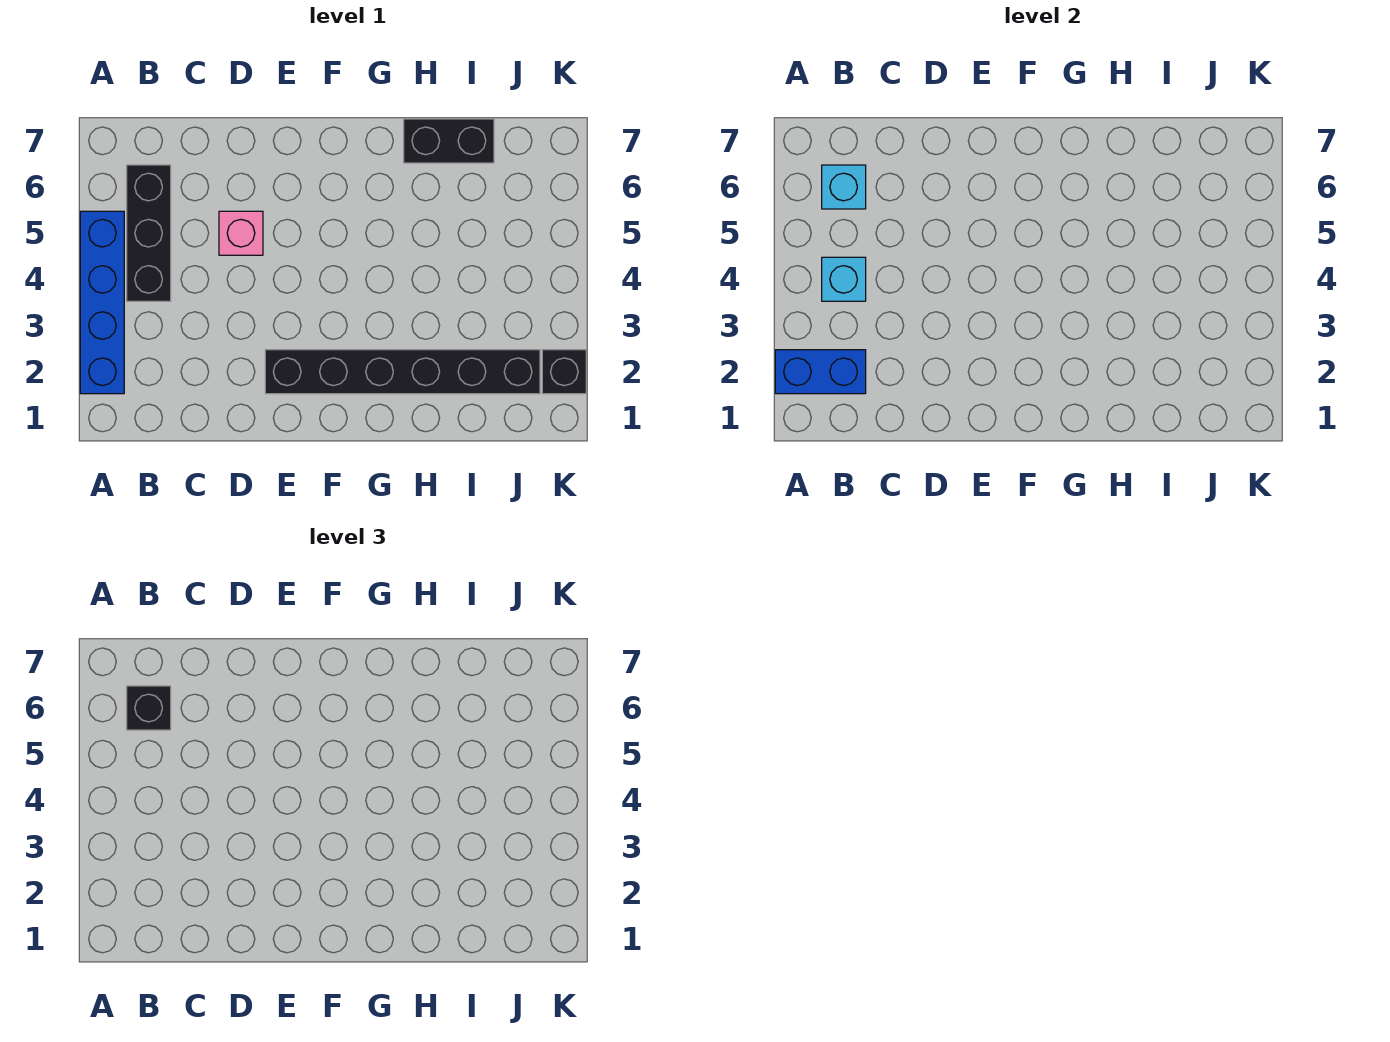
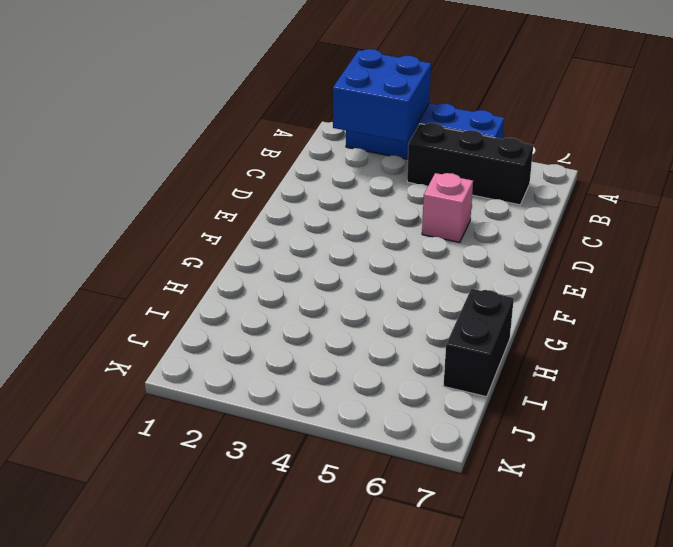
blue 2x2 brick [333,49,431,142] -> blue 1x2 brick [775,350,866,394]
none -> black 1x6 brick [265,350,540,394]
none -> black 1x1 brick [542,350,586,394]

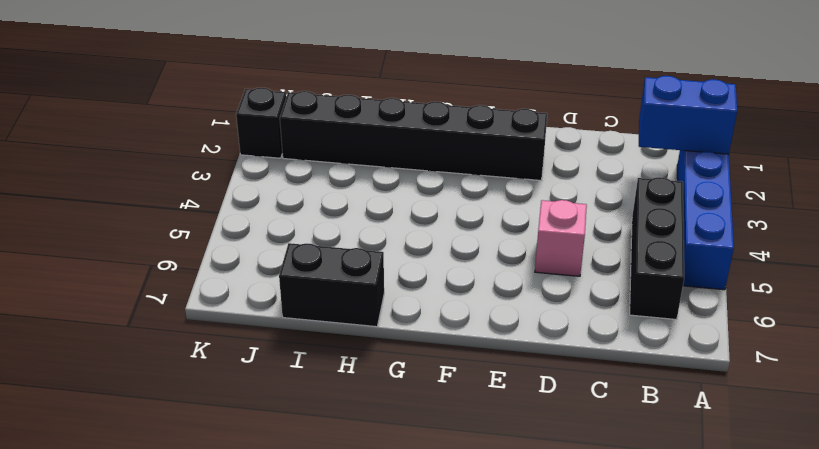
none -> cyan 1x1 brick [822,257,866,301]
none -> cyan 1x1 brick [822,165,866,209]

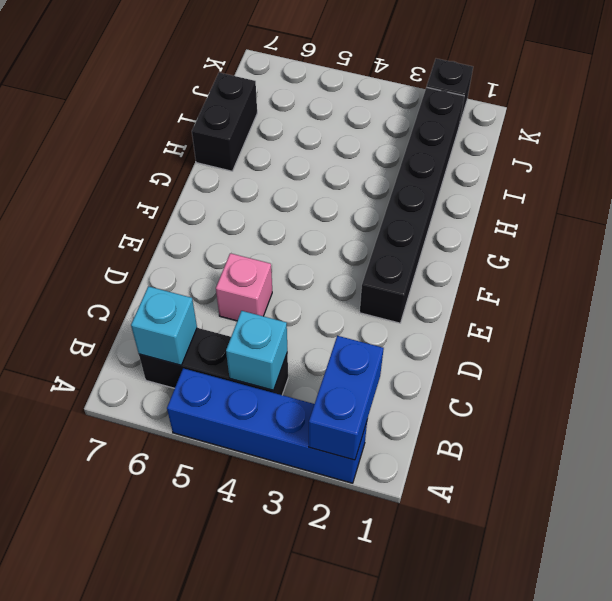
none -> black 1x1 brick [127,686,171,730]

